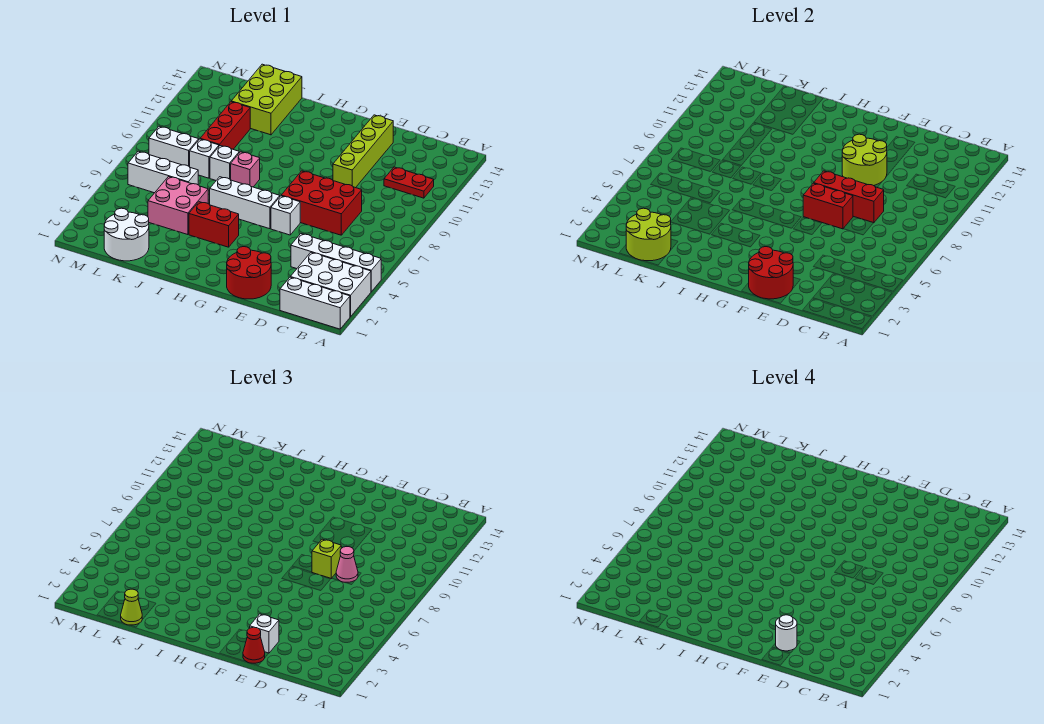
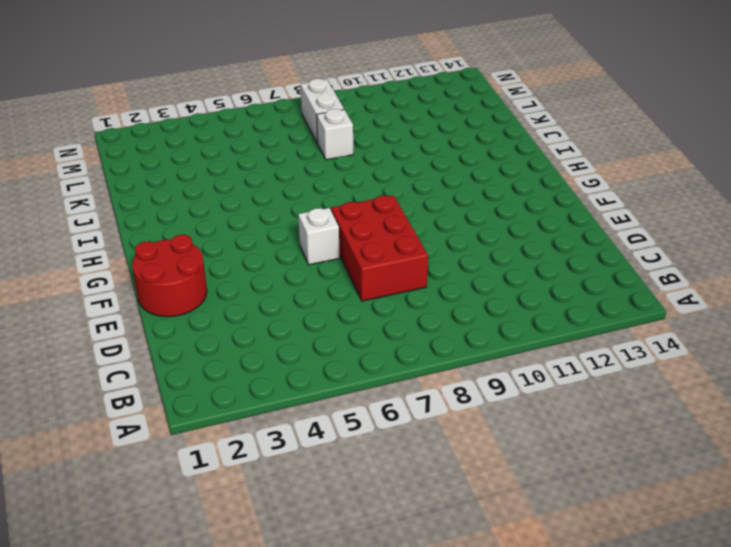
none -> white 1x3 brick [280,277,350,329]
none -> white 2x3 brick [291,252,371,317]
none -> white 1x4 brick [291,234,381,292]
none -> red 1x2 plate [384,167,434,198]

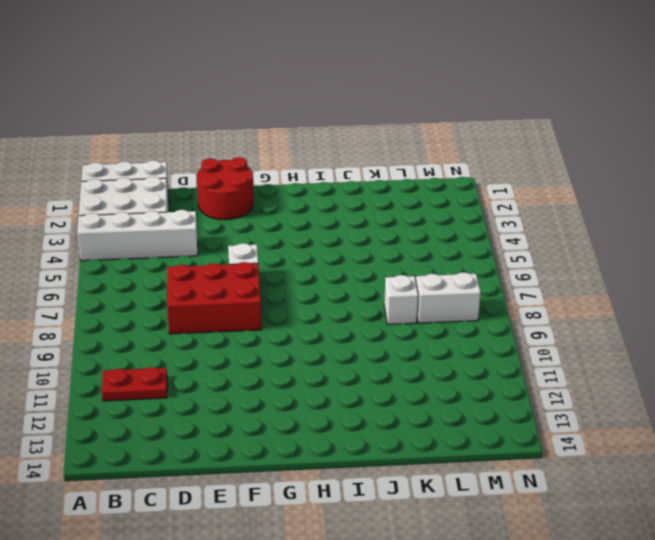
none -> lime 1x4 brick [333,115,393,188]
none -> white 1x3 brick [210,177,280,229]
none -> red 1x2 brick [189,202,239,247]
none -> pink 1x1 brick [231,152,260,187]

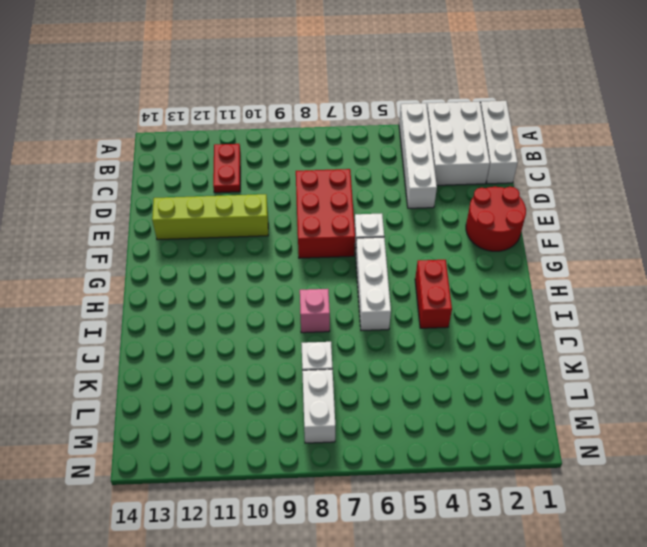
none -> pink 2x2 brick [148,177,208,235]
none -> white 1x1 brick [210,146,239,181]
none -> lime 2x3 brick [231,64,302,135]
none -> white 2x2 round brick [104,208,149,261]

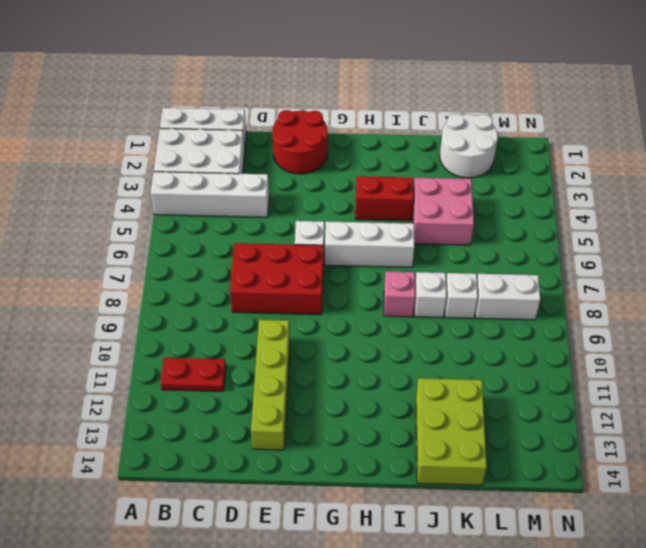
none -> white 1x3 brick [128,151,198,193]
none -> red 1x3 brick [200,102,250,149]
none -> red 1x3 brick [814,171,884,223]
none -> red 2x2 round brick [749,247,793,299]

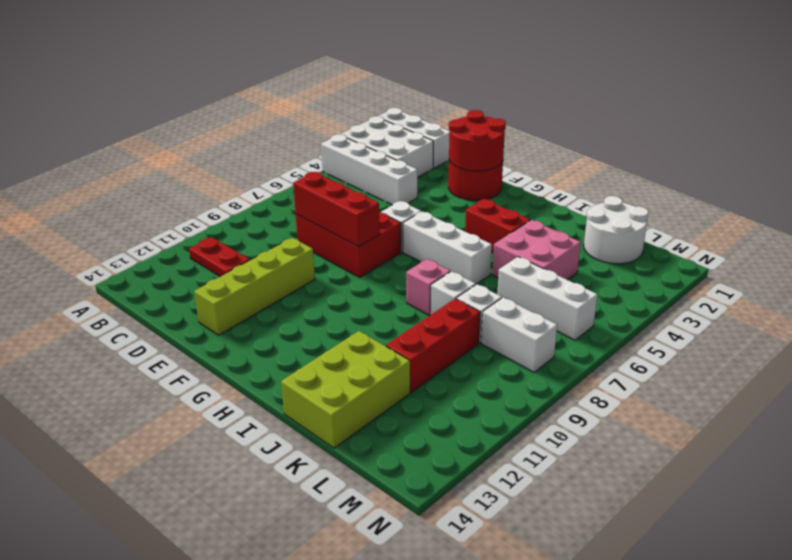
none -> red 1x2 brick [803,183,853,229]
none -> lime 2x2 round brick [842,134,887,186]
none -> lime 2x2 round brick [626,208,671,261]
none -> pink 1x1 cone [336,547,358,583]

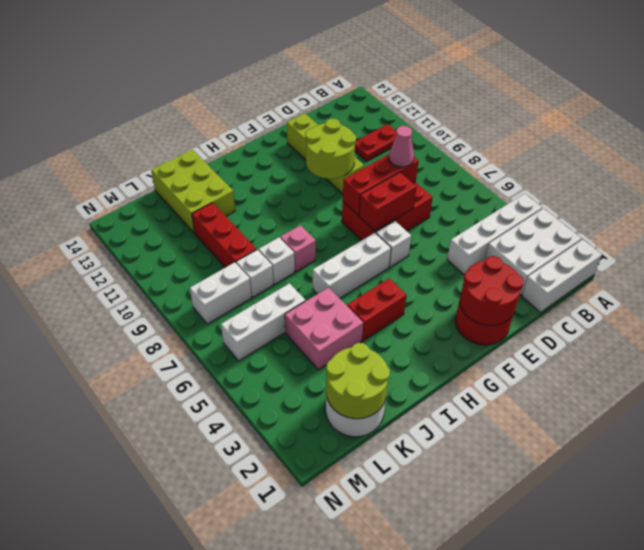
none -> red 1x1 cone [243,627,265,663]
none -> white 1x1 brick [250,614,279,653]
none -> lime 1x1 brick [312,539,341,578]
none -> lime 1x1 cone [121,589,142,625]

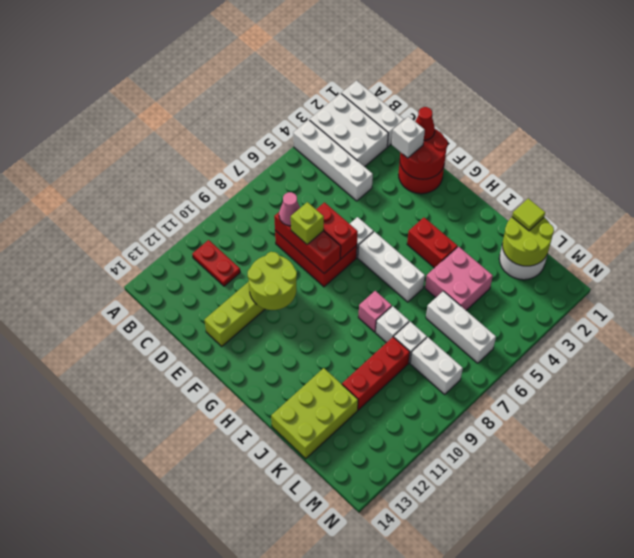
lime 1x1 tile [512,198,545,231] -> lime 1x1 cone [121,589,142,625]
none -> white 1x1 round brick [776,615,797,651]

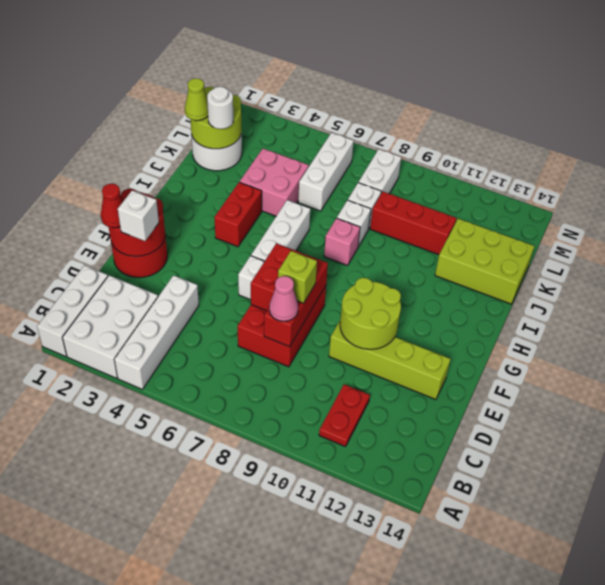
white 1x1 round brick [207,87,233,129] -> white 1x1 round brick moved to [776,615,797,651]

